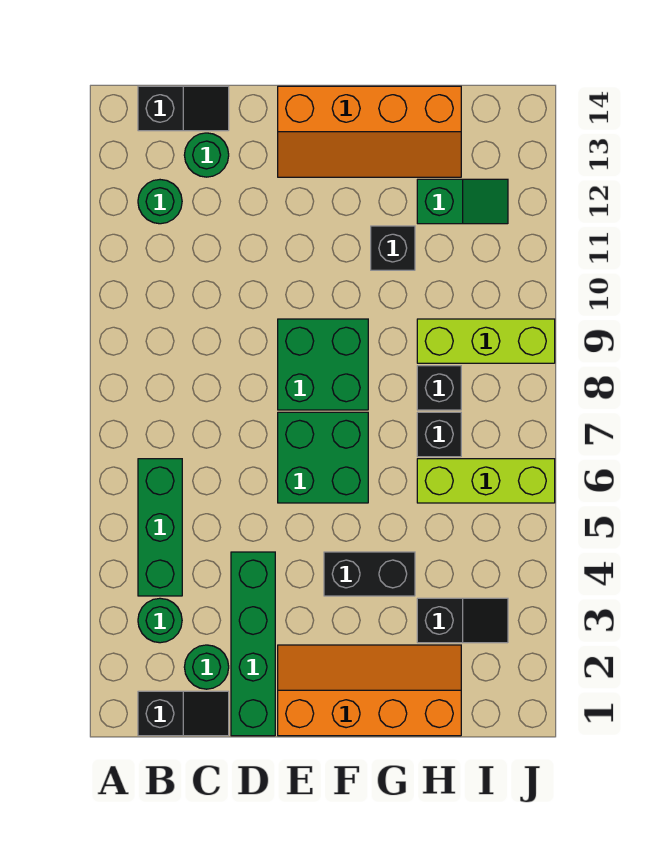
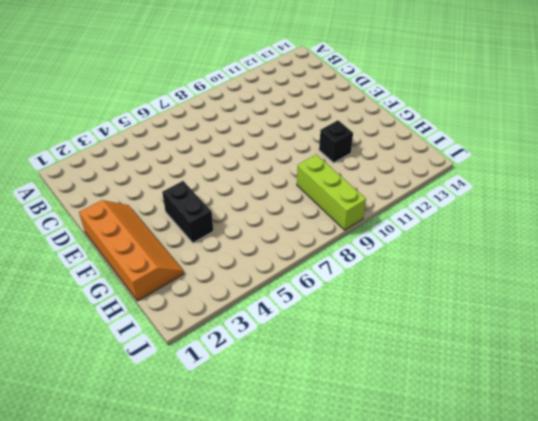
none -> black 1x2 slope [138,691,229,736]
none -> green 1x1 round brick [138,598,182,643]
none -> green 1x3 brick [138,459,182,596]

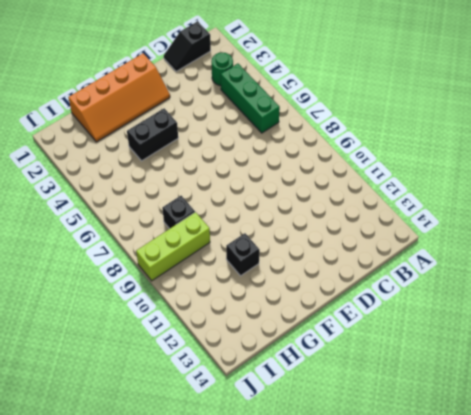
none -> green 1x1 round brick [138,180,182,224]
none -> black 1x2 slope [138,86,229,131]
none -> green 1x1 round brick [184,645,229,689]

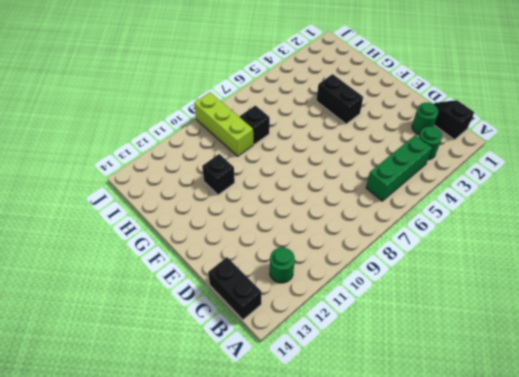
black 1x2 brick [208,257,261,320] -> black 1x2 slope [138,86,229,131]
none -> green 1x1 round brick [184,133,229,177]
none -> green 1x4 brick [231,552,275,736]
none -> orange 2x4 slope [278,645,461,736]

